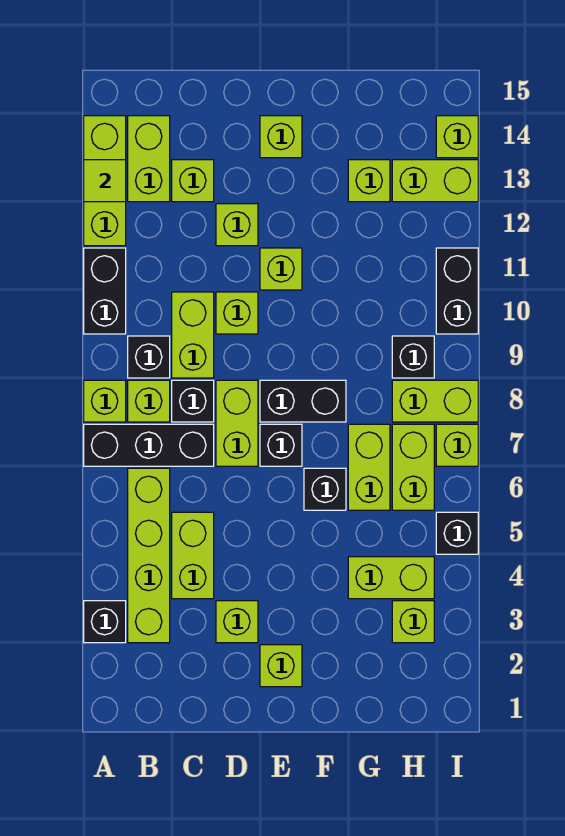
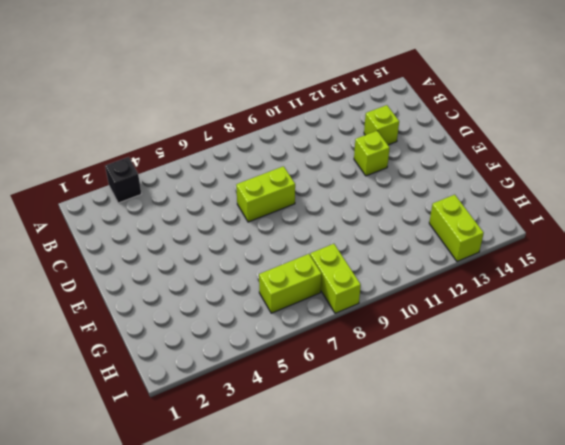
none -> black 1x3 brick [84,424,214,466]
none -> lime 1x1 brick [84,380,126,422]
none -> black 1x2 brick [84,248,126,334]
none -> lime 1x3 brick [84,116,126,246]

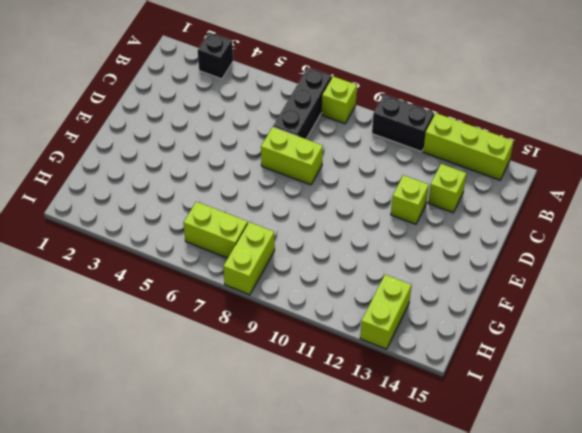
none -> lime 1x4 brick [128,468,170,643]
none -> lime 1x1 brick [128,380,170,422]
none -> black 1x1 brick [128,336,170,378]
none -> lime 1x2 brick [128,116,170,202]

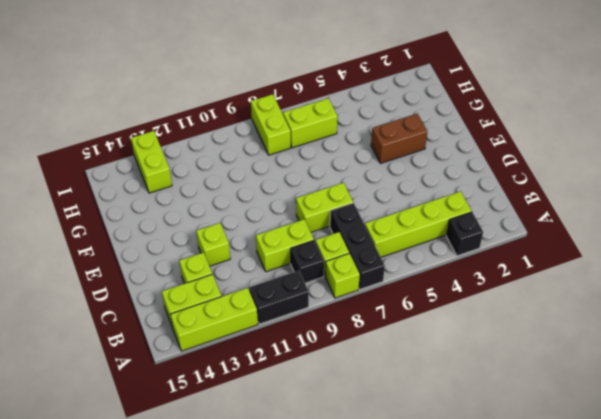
brown 1x2 brick [371,114,428,163] -> none
none -> lime 1x2 brick [172,512,214,599]
none -> black 1x1 brick [172,380,214,422]
none -> lime 1x1 brick [216,601,258,643]
none -> lime 1x1 brick [216,292,258,334]

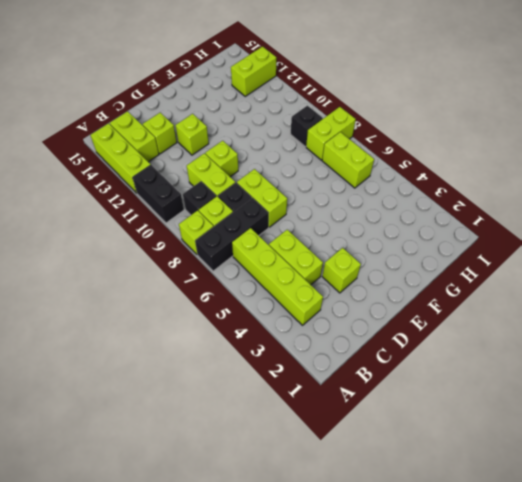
none -> black 1x1 brick [84,601,126,643]
none -> lime 1x1 brick [260,645,302,687]
none -> black 1x1 brick [260,424,302,466]
none -> black 1x2 brick [260,380,346,422]

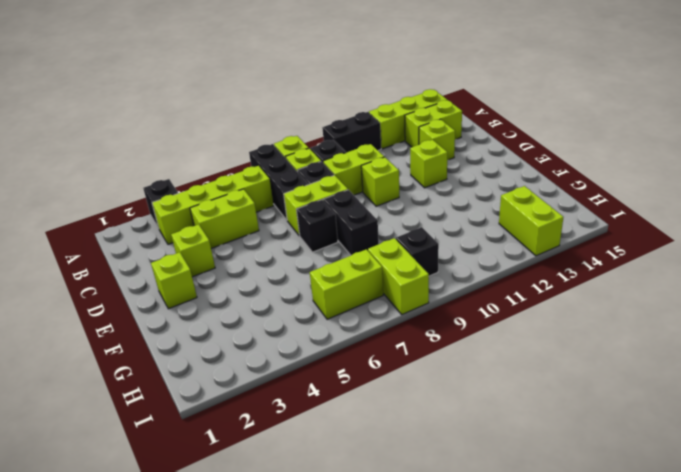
none -> lime 1x1 brick [260,248,302,290]
none -> lime 1x1 brick [260,116,302,158]
none -> black 1x1 brick [304,468,346,510]
none -> lime 1x2 brick [348,557,434,599]

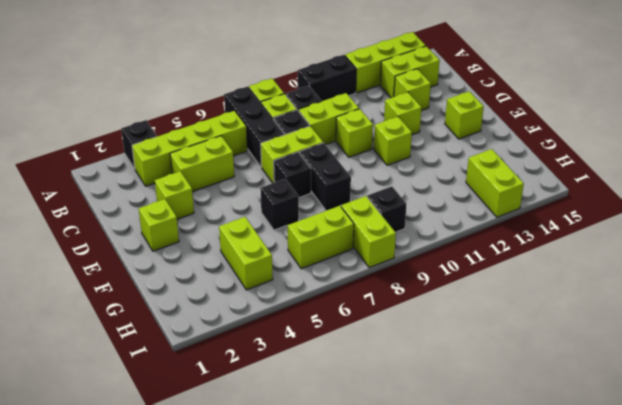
none -> lime 1x2 brick [348,424,390,510]
none -> lime 1x1 brick [348,160,390,202]
none -> lime 1x1 brick [392,601,434,643]
none -> black 1x1 brick [436,512,478,554]

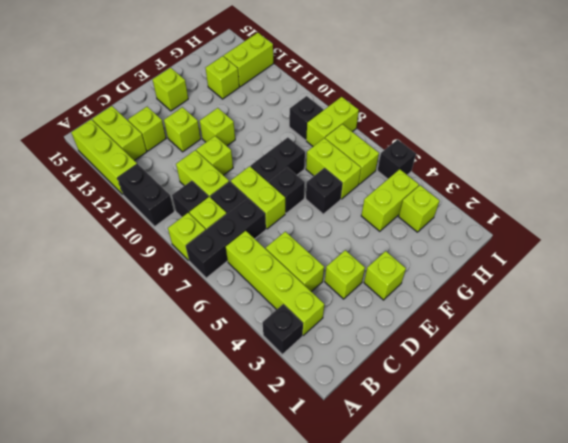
none -> lime 1x1 brick [436,424,478,466]
none -> black 1x2 brick [436,248,478,334]
none -> lime 1x1 brick [436,116,478,158]
none -> lime 1x1 tile [84,160,126,202]

